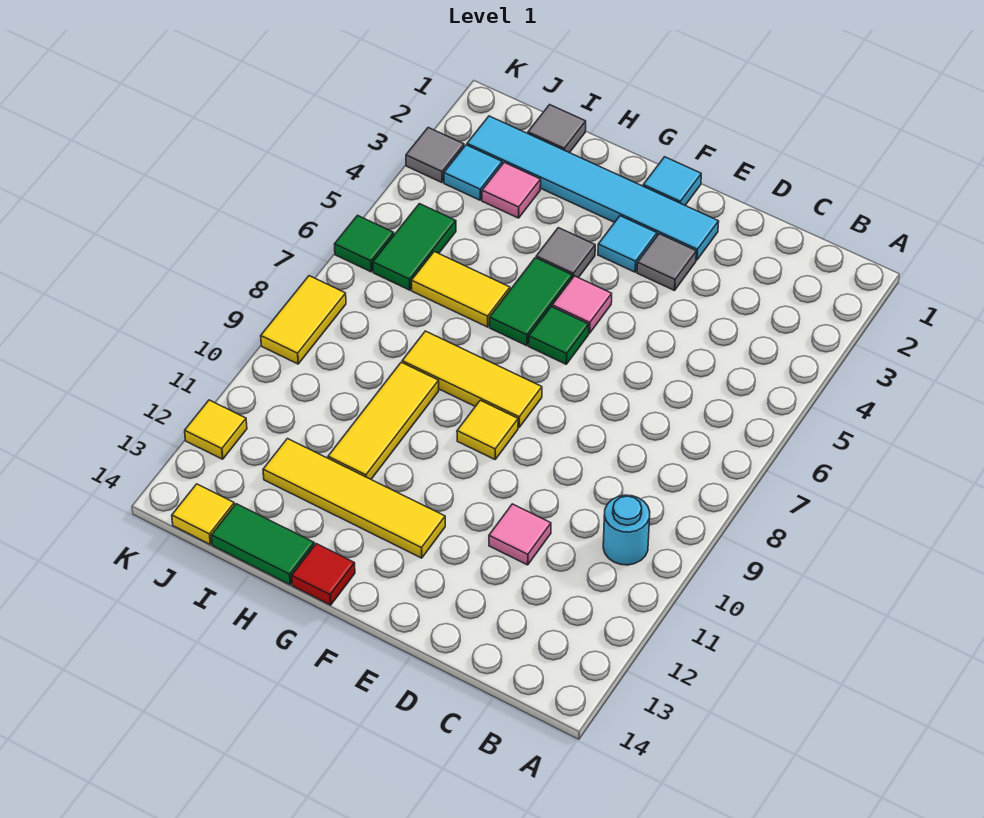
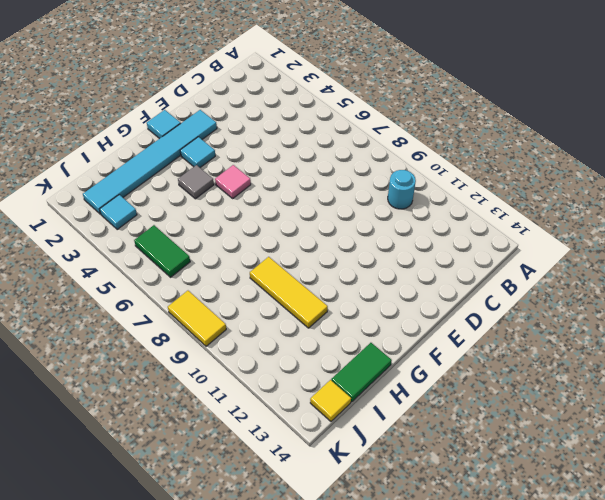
none -> pink 1x1 tile [489,504,551,565]
none -> grey 1x1 tile [637,234,696,291]
none -> green 1x1 tile [529,307,589,364]

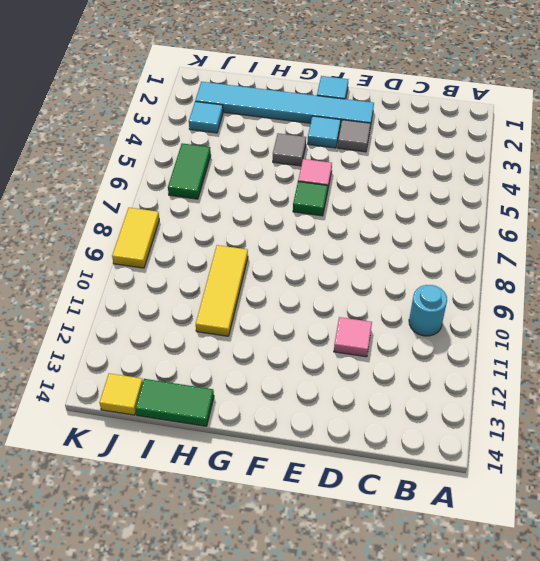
none -> yellow 1x3 tile [402,331,542,427]
none -> yellow 1x1 tile [457,400,518,459]
none -> yellow 1x4 tile [263,439,445,558]

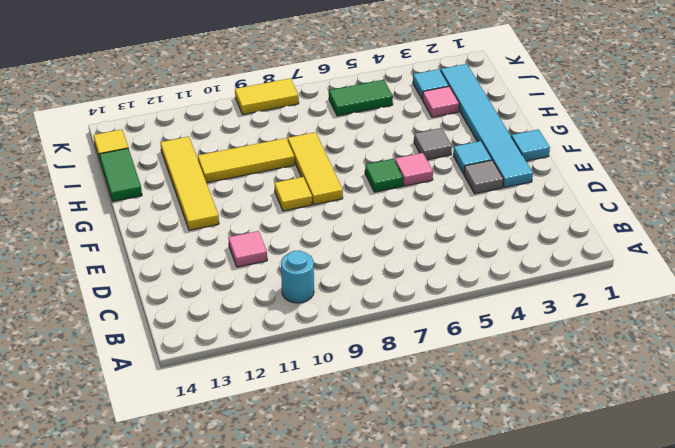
none -> green 1x2 tile [490,258,572,346]
none -> red 1x1 tile [292,544,355,605]
none -> yellow 1x2 tile [412,252,510,327]

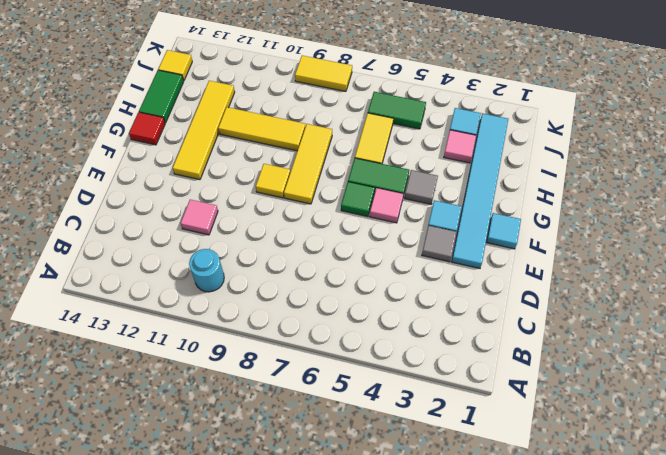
none -> grey 1x1 tile [528,105,586,153]
none -> grey 1x1 tile [406,128,464,183]
none -> green 1x1 tile [335,215,394,272]

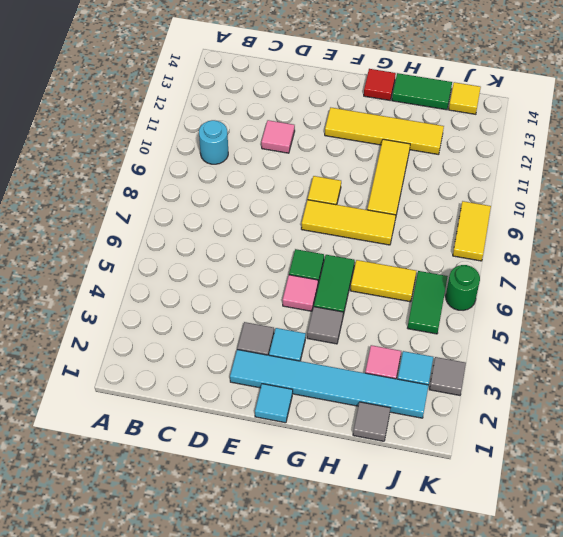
green 1x1 round brick [446,265,480,310] -> green 1x1 tile [335,215,394,272]
none -> yellow 1x1 tile [185,400,247,459]

